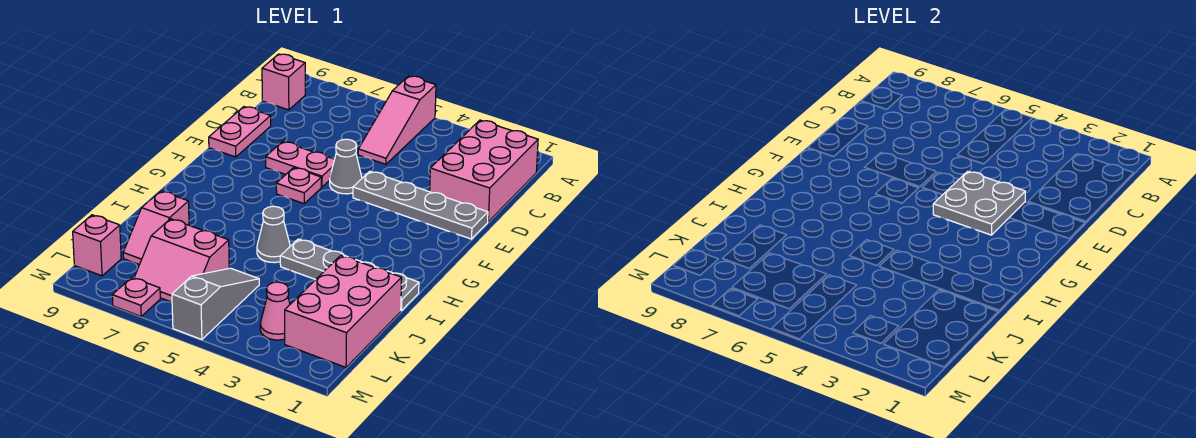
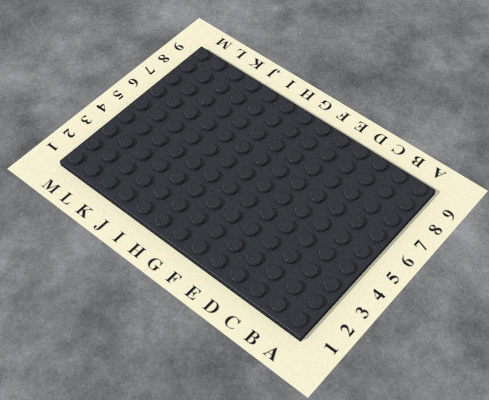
none -> pink 1x3 slope [358,76,436,164]
none -> pink 2x3 brick [430,120,538,222]
none -> pink 1x1 brick [262,54,305,110]

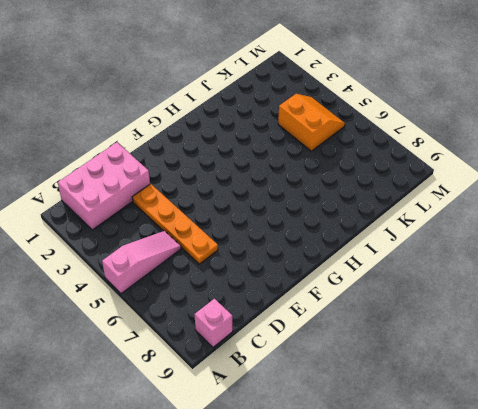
orange 1x4 plate [132,184,218,264] -> none
orange 2x2 slope [278,94,345,151] -> grey 1x3 slope [172,268,259,340]
none -> pink 1x2 plate [209,107,271,157]
none -> grey 1x4 plate [353,171,488,239]
none -> grey 1x1 cone [330,139,362,194]

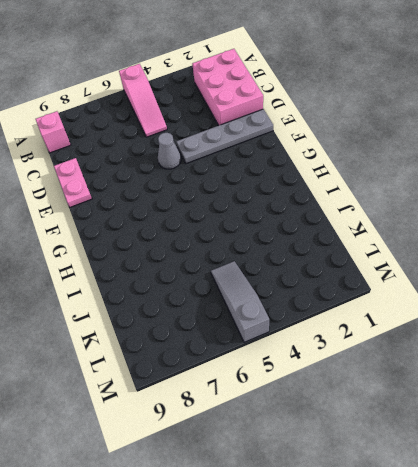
none -> pink 1x2 plate [266,141,335,187]
none -> pink 1x1 plate [276,168,321,204]
none -> grey 1x4 plate [280,239,419,311]

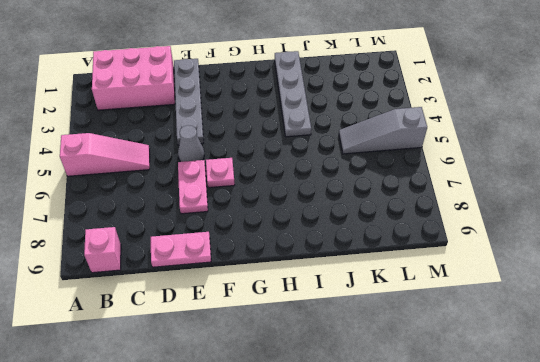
none -> grey 1x1 cone [257,206,290,263]
none -> pink 2x3 brick [285,256,402,367]
none -> pink 1x2 slope [123,191,189,265]

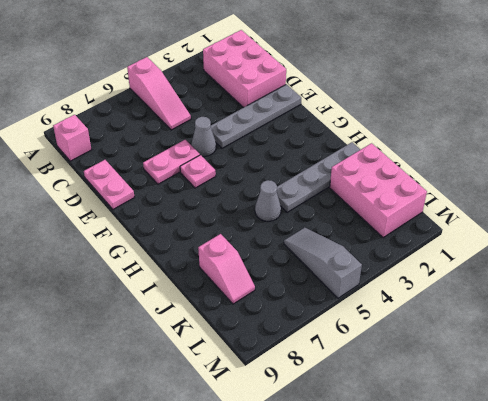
none -> pink 2x2 slope [134,219,229,302]
none -> pink 1x1 cone [260,282,290,340]
none -> pink 1x1 brick [73,215,121,276]

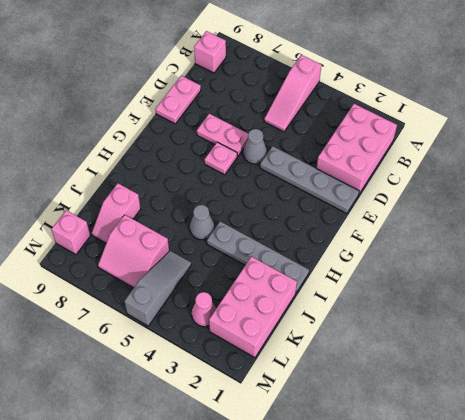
none -> pink 1x1 plate [112,277,160,316]
none -> grey 2x2 plate [933,171,1025,235]

